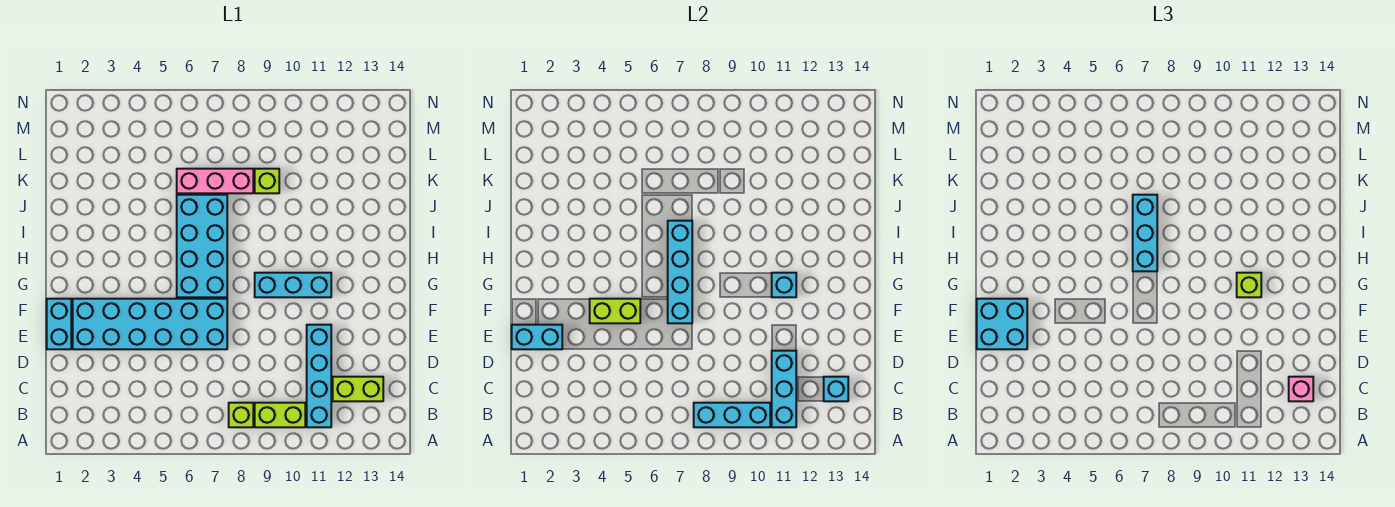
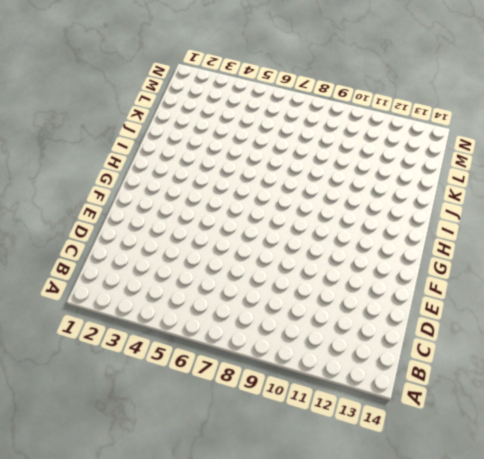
none -> lime 1x1 brick [229,403,253,427]
none -> lime 1x2 brick [255,403,305,427]
none -> cyan 1x4 brick [307,325,331,427]

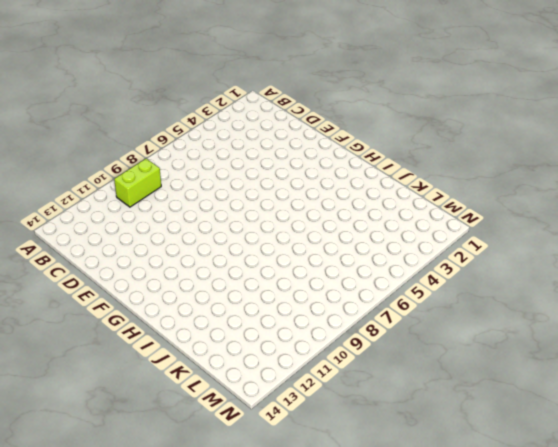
none -> lime 1x1 brick [229,403,253,427]
none -> cyan 1x4 brick [307,325,331,427]
none -> lime 1x2 brick [333,377,383,401]

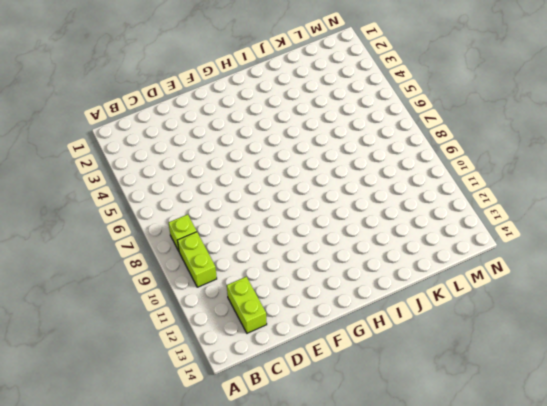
none -> cyan 1x4 brick [307,325,331,427]
none -> cyan 1x2 brick [47,299,71,349]
none -> cyan 2x6 brick [73,299,227,349]

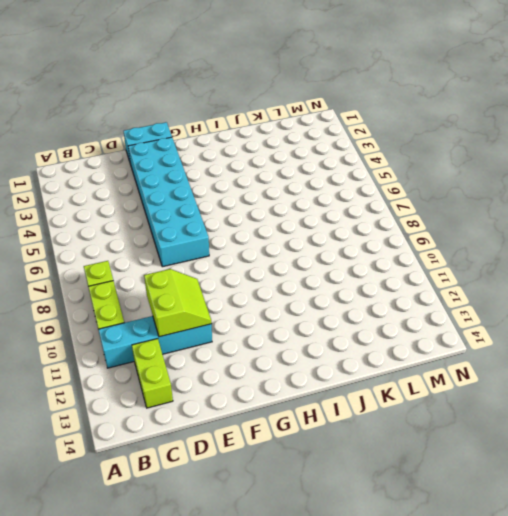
lime 2x2 slope [144,269,212,337] -> cyan 1x3 brick [772,351,796,427]
none -> cyan 2x4 brick [177,195,227,297]
none -> cyan 1x3 brick [255,273,331,297]
none -> pink 1x3 brick [177,169,253,193]

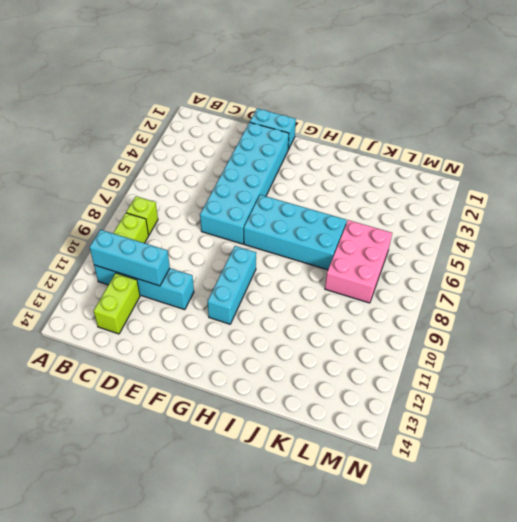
pink 2x3 brick [325,220,392,303] -> pink 1x3 brick [177,169,253,193]
none -> lime 1x1 brick [255,169,279,193]
none -> cyan 1x3 brick [694,403,770,427]
none -> cyan 1x1 brick [824,377,848,401]

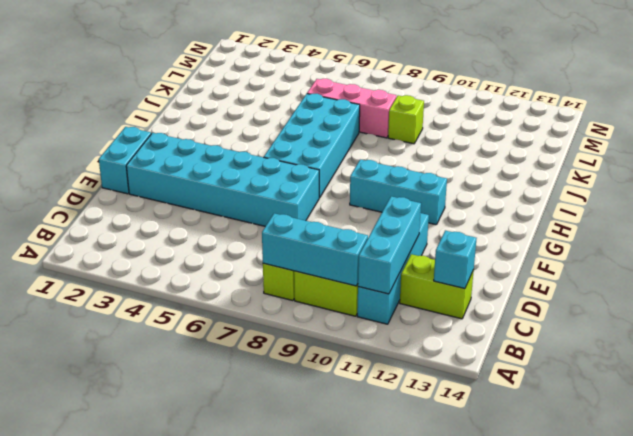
none -> cyan 1x2 brick [512,325,562,349]
none -> lime 1x2 brick [590,299,640,323]
none -> cyan 1x4 brick [668,221,692,323]

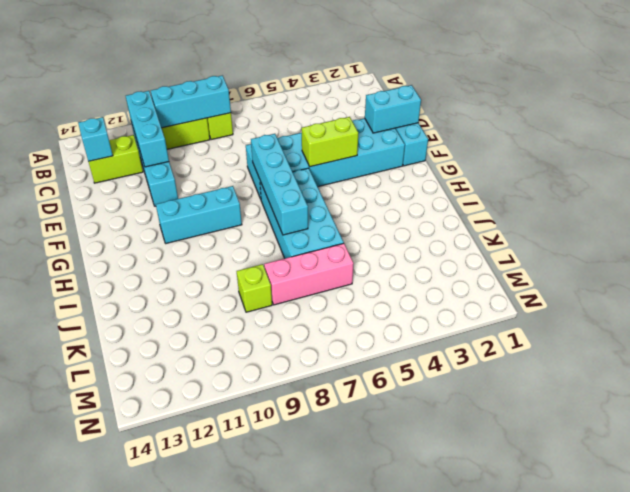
none -> cyan 1x1 brick [772,273,796,297]
none -> pink 1x1 brick [1289,377,1313,401]
none -> cyan 2x2 brick [977,299,1027,349]

